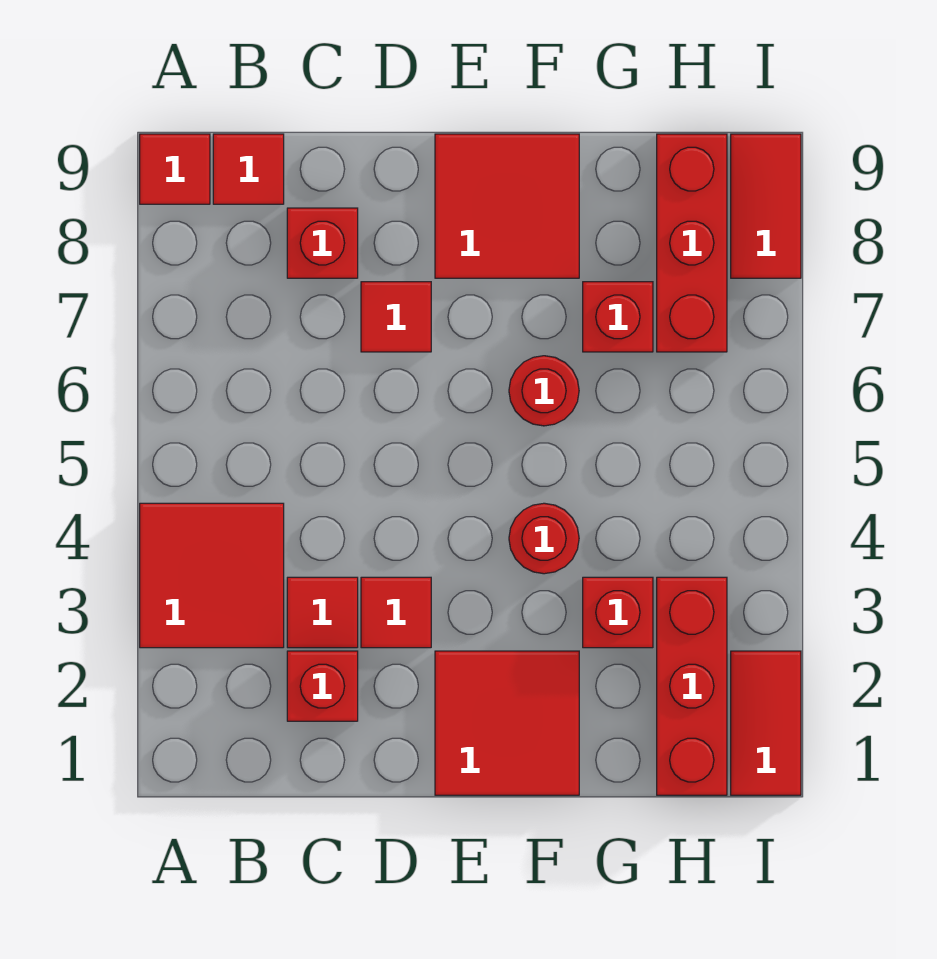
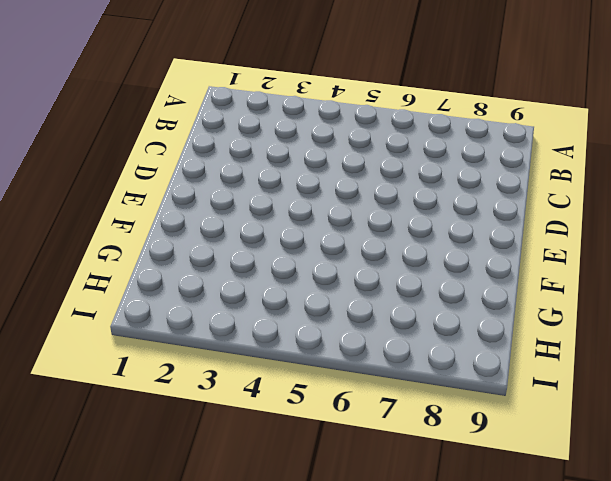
none -> red 2x2 tile [140,503,284,648]
none -> red 1x1 tile [140,134,210,204]
none -> red 1x1 tile [213,134,284,204]

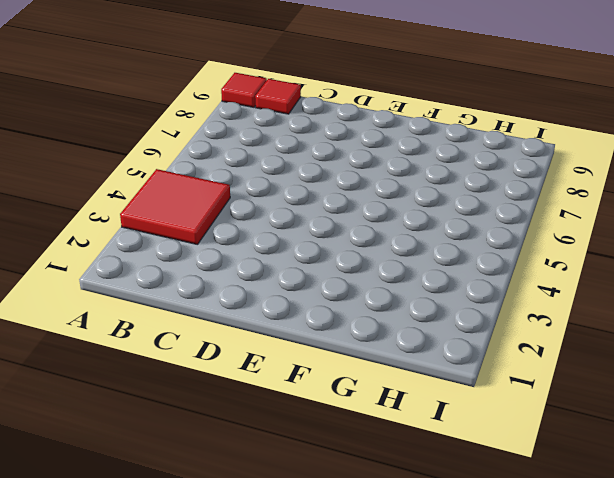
none -> red 1x1 brick [287,651,358,721]
none -> red 1x1 tile [287,577,358,648]
none -> red 1x1 brick [287,208,358,278]

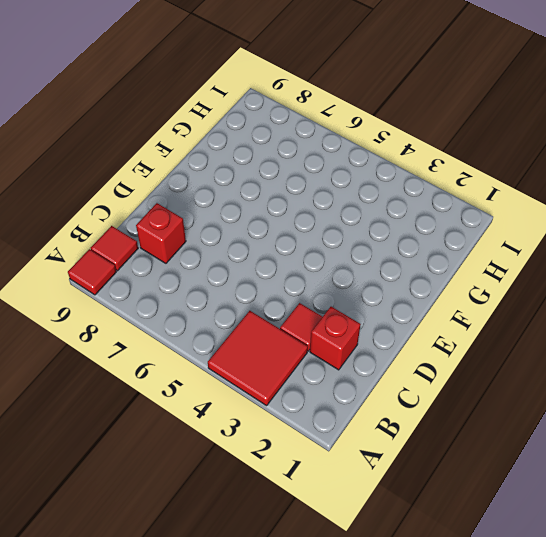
none -> red 1x1 tile [361,577,431,648]
none -> red 1x1 tile [361,282,431,352]
none -> red 2x2 tile [435,651,579,795]

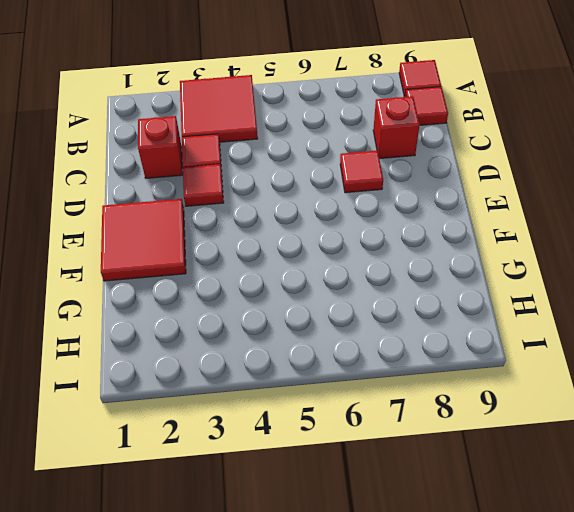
none -> red 2x2 tile [435,134,579,278]
none -> red 1x1 round brick [509,503,579,574]
none -> red 1x1 round brick [509,356,579,426]

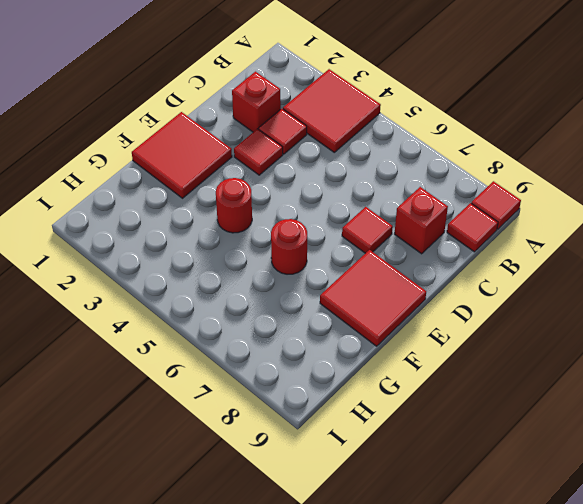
none -> red 1x1 brick [583,577,653,648]
none -> red 1x1 brick [583,282,653,352]
none -> red 1x3 brick [657,577,727,795]

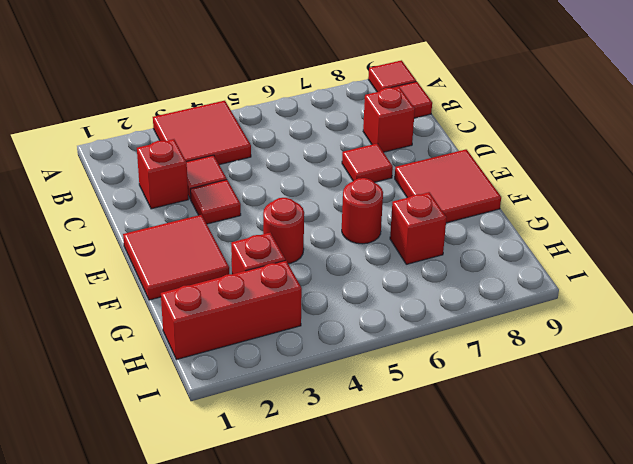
none -> red 1x3 brick [657,134,727,352]
none -> red 1x2 tile [731,651,801,795]
none -> red 1x2 tile [731,134,801,278]

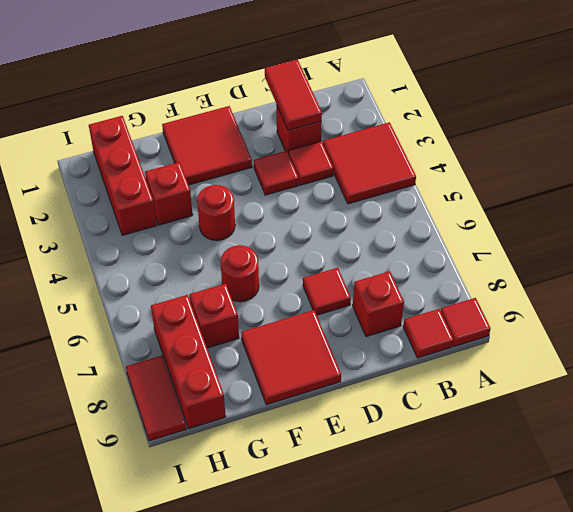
red 1x2 tile [265,60,322,130] -> red 1x2 tile moved to [731,651,801,795]

